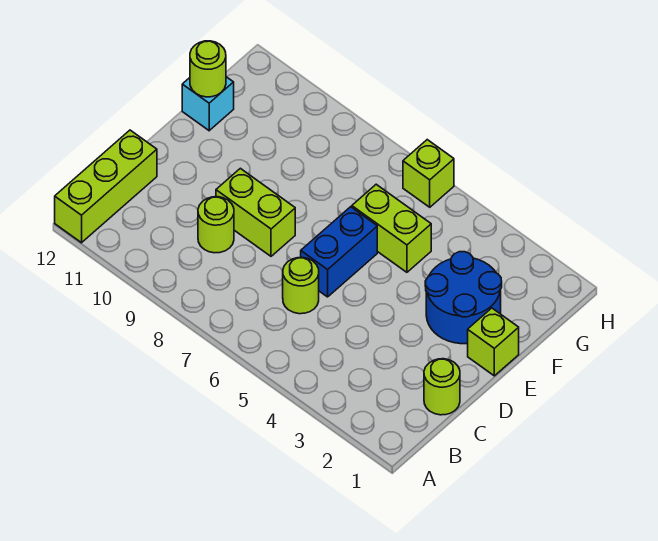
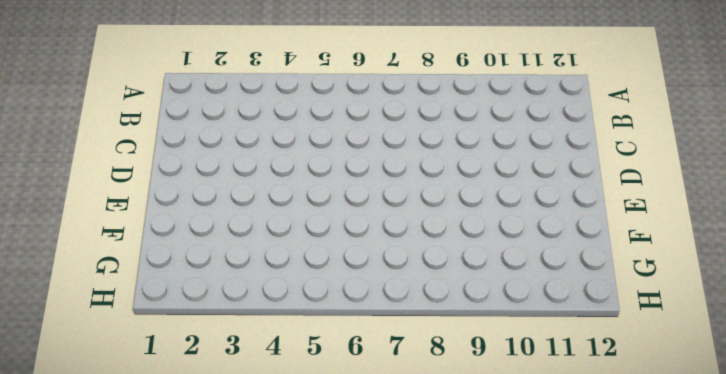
none -> lime 1x3 brick [55,130,157,243]
none -> lime 1x1 round brick [424,359,460,415]
none -> lime 1x1 round brick [283,257,319,314]

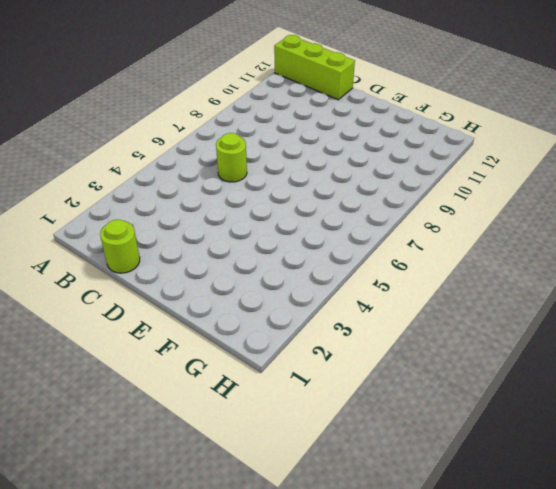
none -> lime 1x1 round brick [198,197,234,253]
none -> blue 1x2 brick [301,207,377,297]
none -> lime 1x2 brick [216,168,295,256]

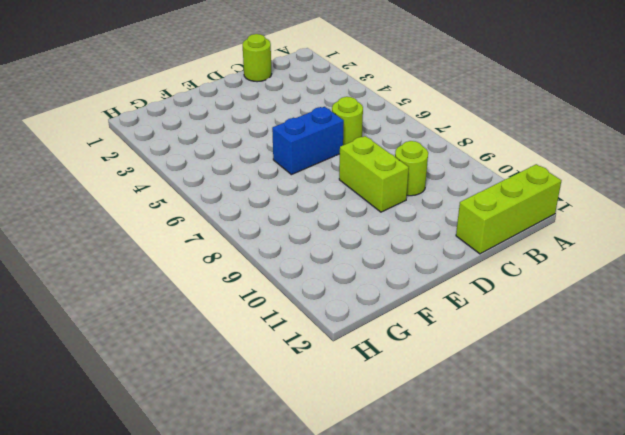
none -> lime 1x1 brick [468,308,519,376]
none -> blue 2x2 round brick [425,252,502,344]
none -> lime 1x2 brick [352,184,431,272]

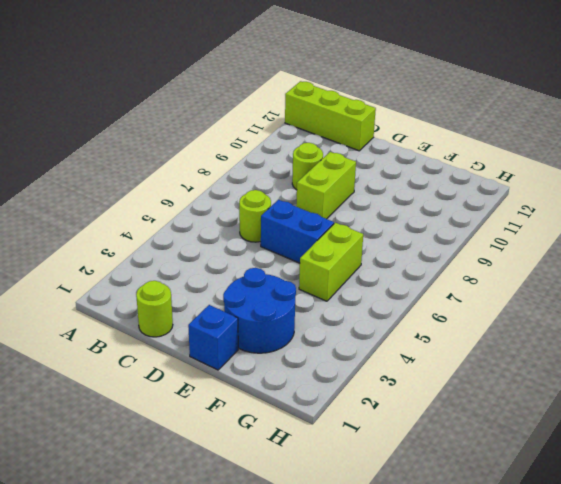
blue 1x1 brick [188,305,238,370] -> lime 1x1 brick [468,308,519,376]
none -> cyan 1x1 brick [182,77,234,131]
none -> lime 1x1 brick [403,140,454,207]
none -> lime 1x1 round brick [190,41,226,97]

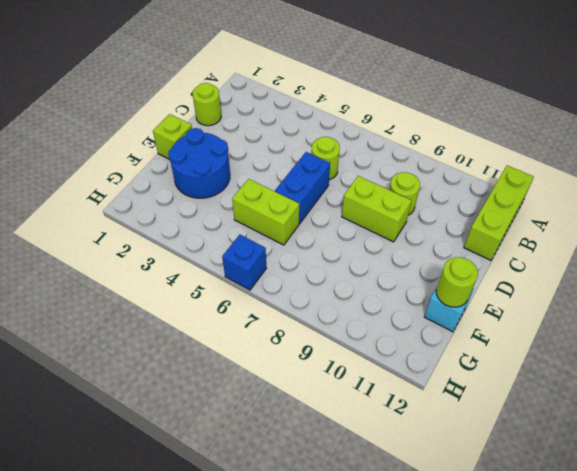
blue 1x1 brick [222,235,266,290] -> lime 1x1 brick [403,140,454,207]

